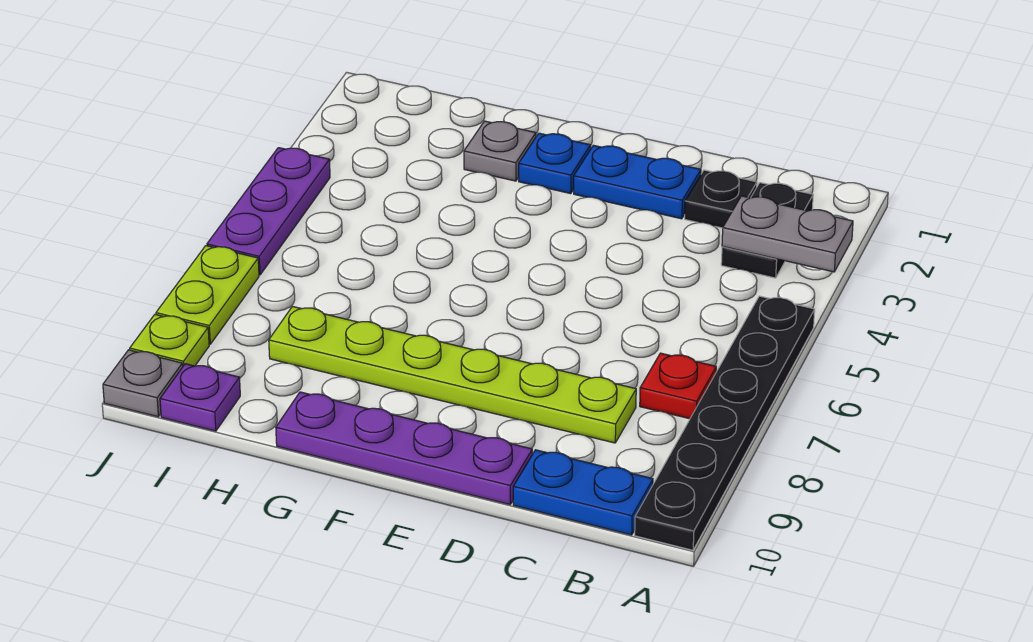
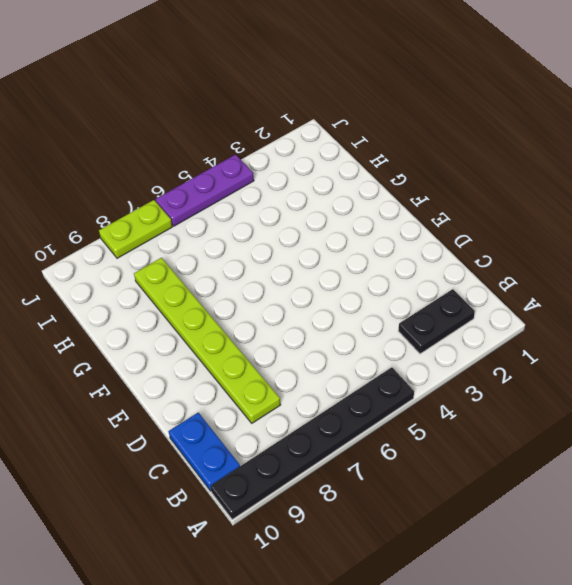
none -> red 1x1 plate [640,353,716,419]
none -> black 1x1 plate [685,170,757,228]
none -> blue 1x2 plate [574,145,701,219]

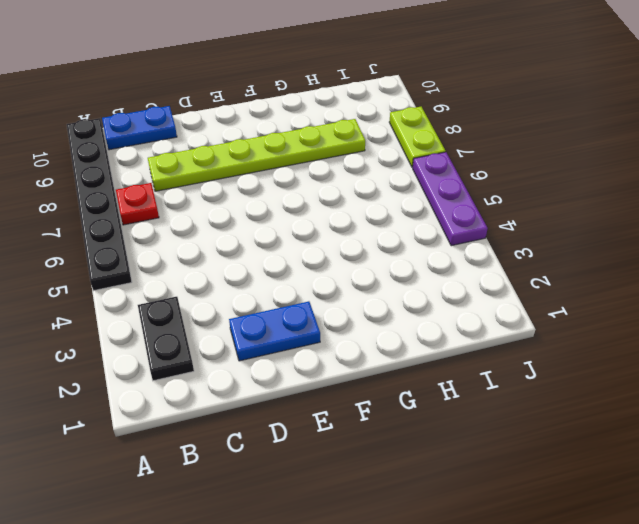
none -> black 1x1 plate [685,170,757,228]
none -> purple 1x4 plate [276,392,532,505]
none -> blue 1x1 plate [519,133,591,194]

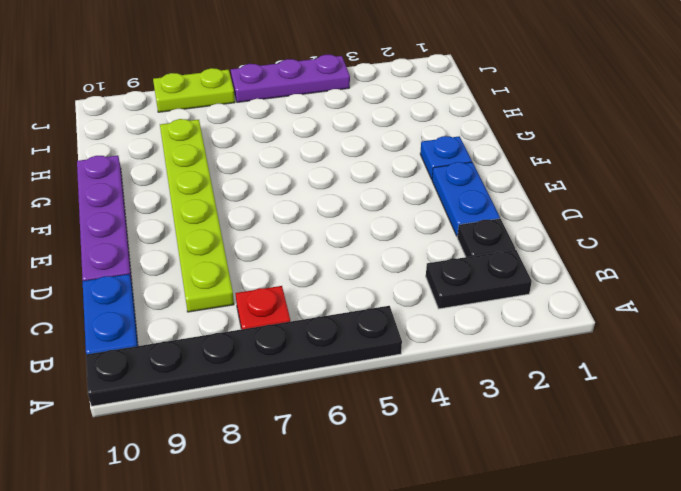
none -> grey 1x1 plate [464,121,536,181]
none -> purple 1x1 plate [160,364,240,431]
none -> lime 1x1 plate [130,315,209,366]

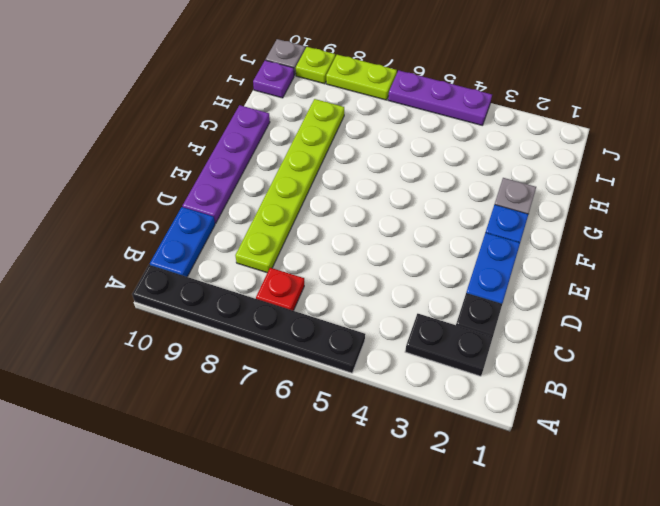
none -> grey 1x2 plate [722,196,853,272]

